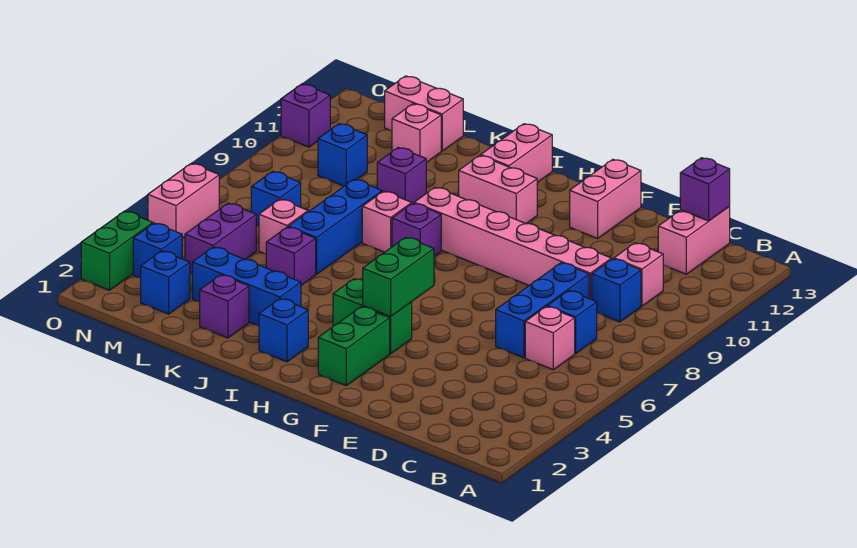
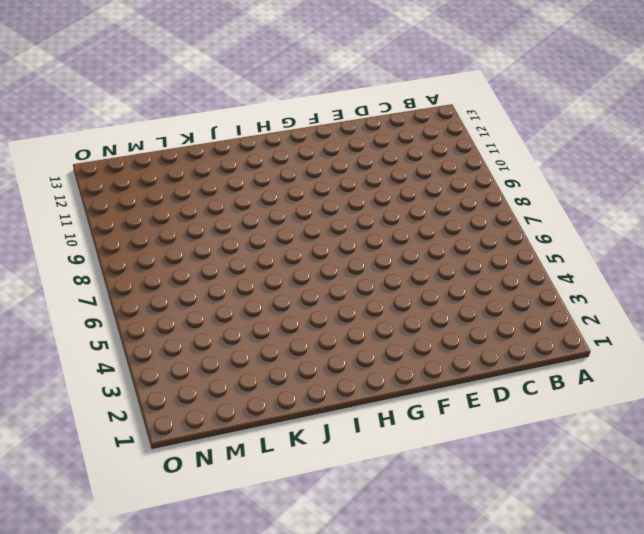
none -> pink 1x1 brick [525,306,575,370]
none -> blue 1x1 brick [547,291,597,354]
none -> blue 1x1 brick [592,259,641,322]
none -> pink 1x1 brick [614,243,663,306]

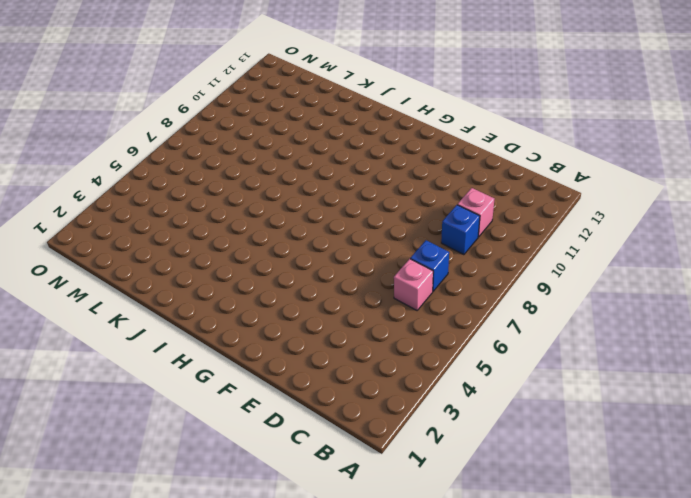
none -> pink 1x2 brick [658,207,730,274]
none -> blue 1x3 brick [496,263,589,358]
none -> pink 1x6 brick [414,187,611,300]
none -> pink 1x2 brick [570,159,641,238]

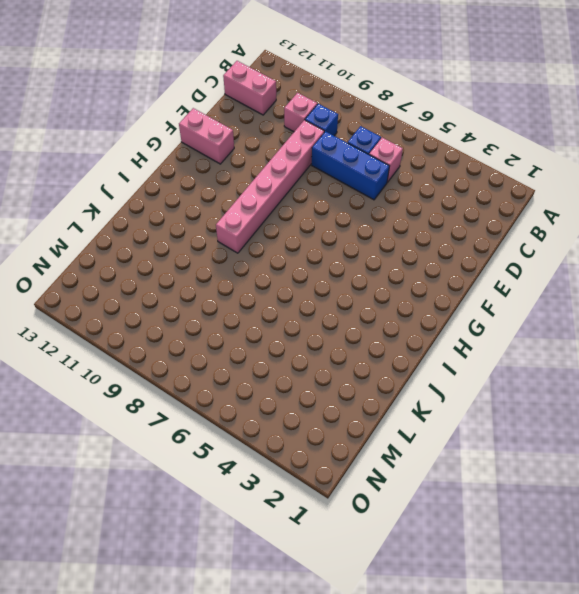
none -> green 1x2 brick [318,307,390,385]
none -> green 1x2 brick [333,279,412,354]
none -> pink 1x2 brick [459,155,537,224]
none -> blue 1x1 brick [259,299,308,362]

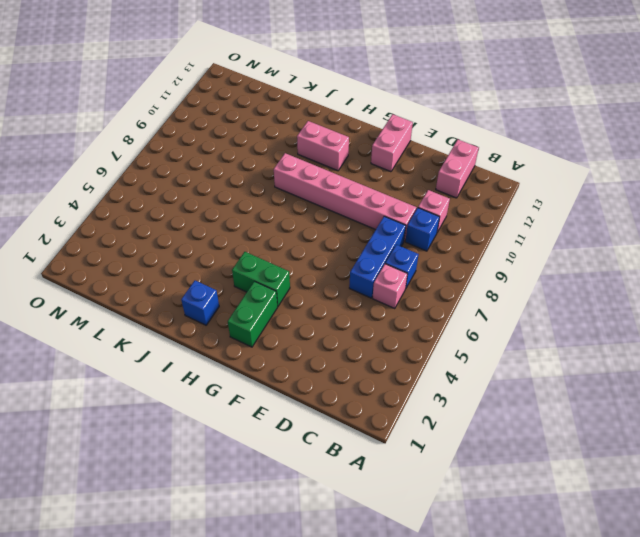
none -> purple 1x1 brick [392,203,441,256]
none -> pink 1x2 brick [481,124,552,182]
none -> blue 1x3 brick [192,247,301,325]
none -> pink 1x1 brick [362,191,412,252]

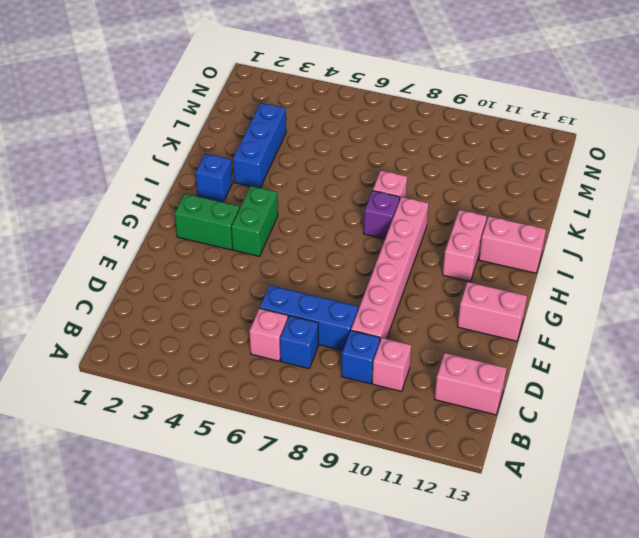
none -> purple 1x1 brick [200,275,249,338]
none -> purple 1x1 brick [266,227,316,285]
none -> blue 1x3 brick [288,179,382,274]
none -> purple 1x1 brick [377,147,426,203]

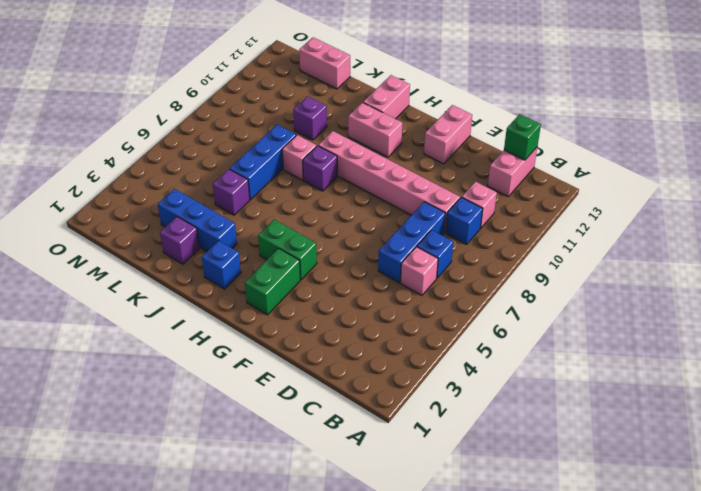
green 1x1 brick [504,114,541,160] -> purple 1x1 brick [680,158,730,221]
none -> pink 1x1 brick [259,199,308,254]
none -> pink 1x1 brick [392,104,441,163]
none -> blue 1x1 brick [141,251,190,314]
none -> purple 1x2 brick [185,203,256,274]

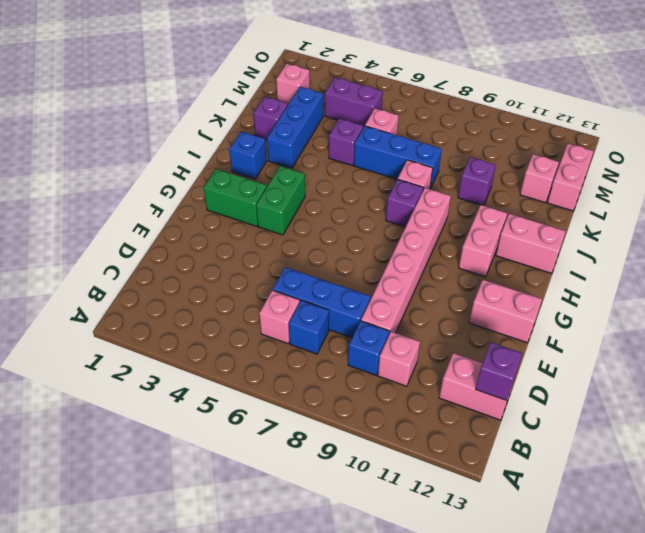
pink 1x1 brick [276,64,310,104] -> blue 1x1 brick [141,251,190,314]
none -> blue 1x1 brick [251,171,301,226]
none -> blue 1x1 brick [318,124,367,186]
none -> blue 1x1 brick [133,223,182,278]
none -> green 1x2 brick [81,211,153,290]

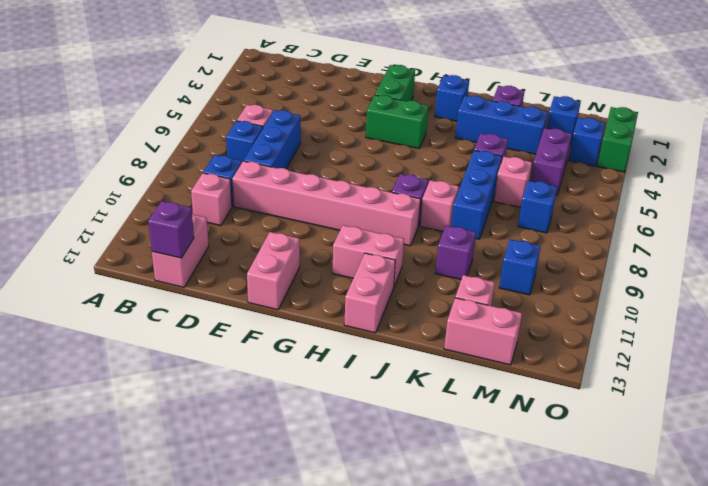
none -> pink 1x2 brick [148,163,219,238]
none -> purple 1x1 brick [281,84,330,147]
none -> green 1x2 brick [363,237,434,317]

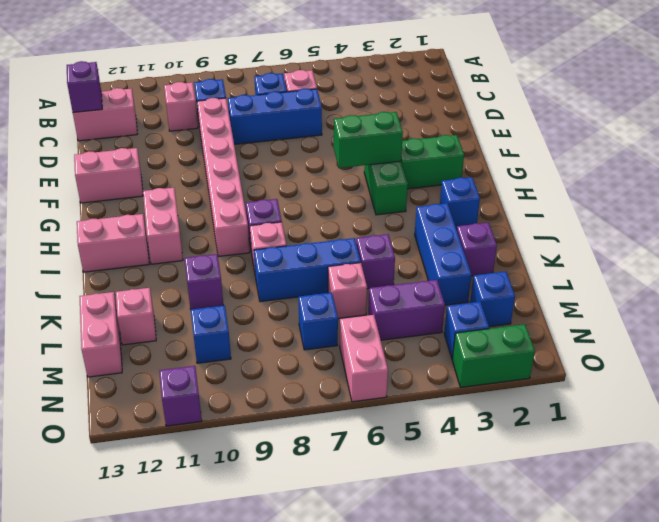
pink 1x2 brick [340,315,388,402] -> pink 1x2 brick turned to [148,163,219,238]

